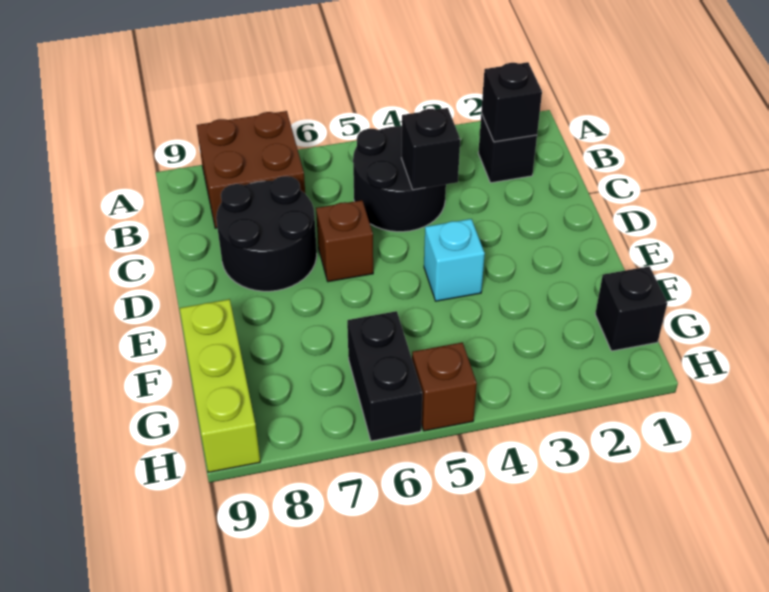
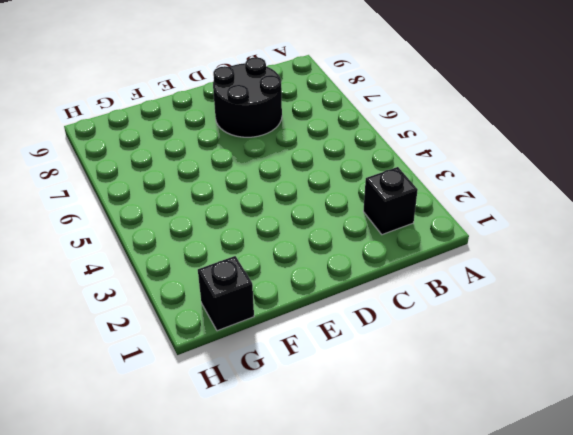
none -> brown 2x2 brick [197,111,305,228]
none -> black 2x2 round brick [353,126,446,232]
none -> brown 1x1 brick [316,200,373,282]

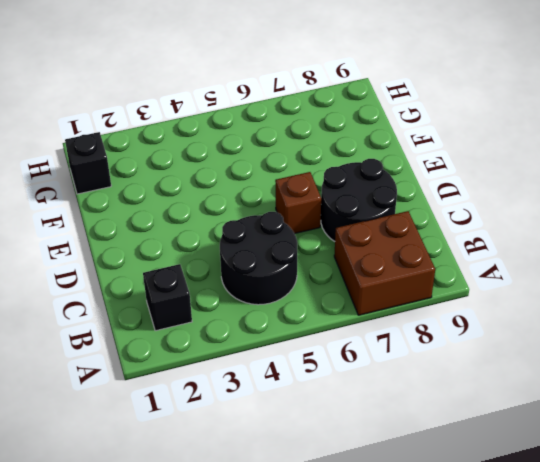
none -> cyan 1x1 brick [424,219,485,301]
none -> lime 1x3 brick [180,299,260,472]
none -> black 1x2 brick [347,311,422,441]

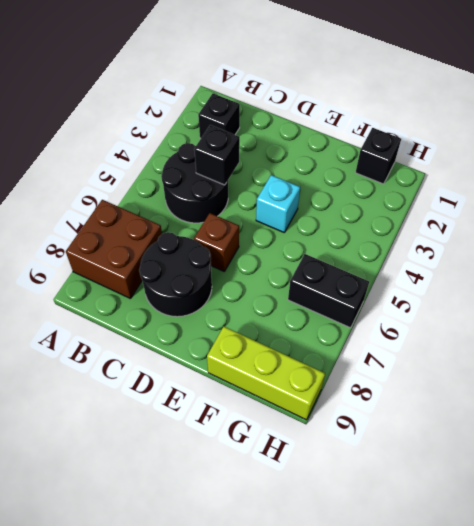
none -> brown 1x1 brick [412,342,477,431]
none -> black 1x1 brick [481,62,542,142]

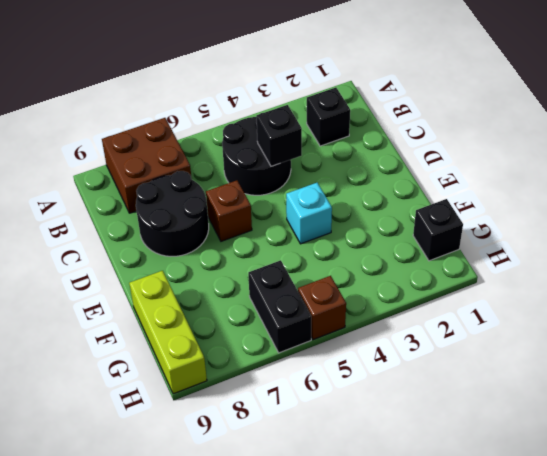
none -> black 1x1 brick [481,62,542,142]

